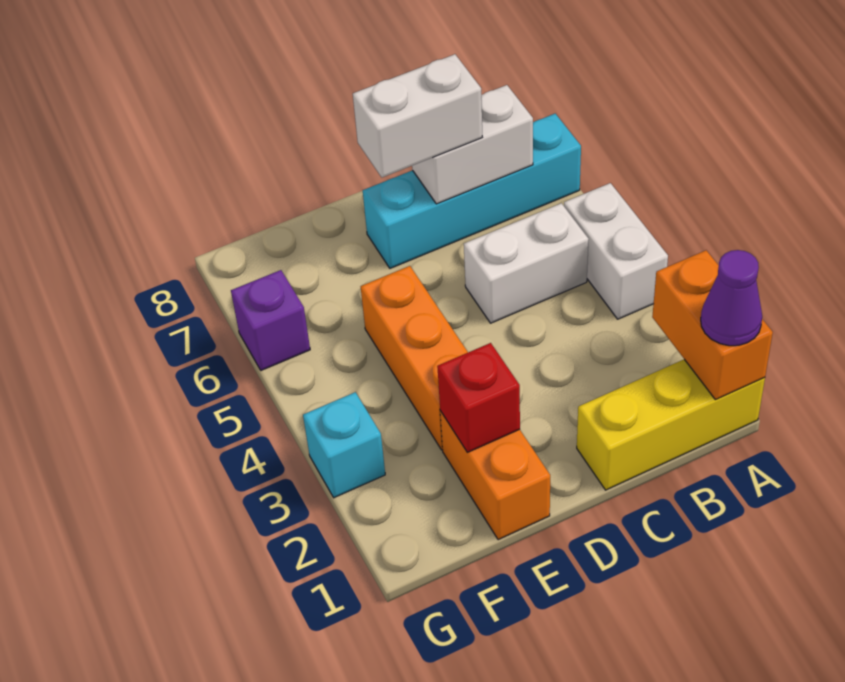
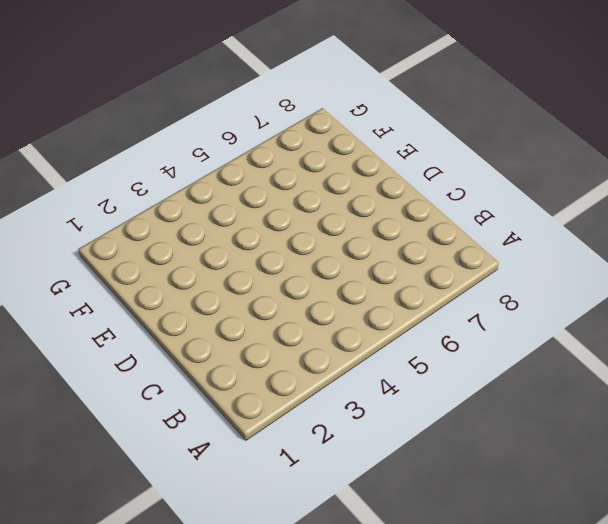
none -> yellow 1x3 brick [577,359,765,490]
none -> white 1x2 brick [564,183,668,319]
none -> cyan 1x4 brick [363,114,581,268]

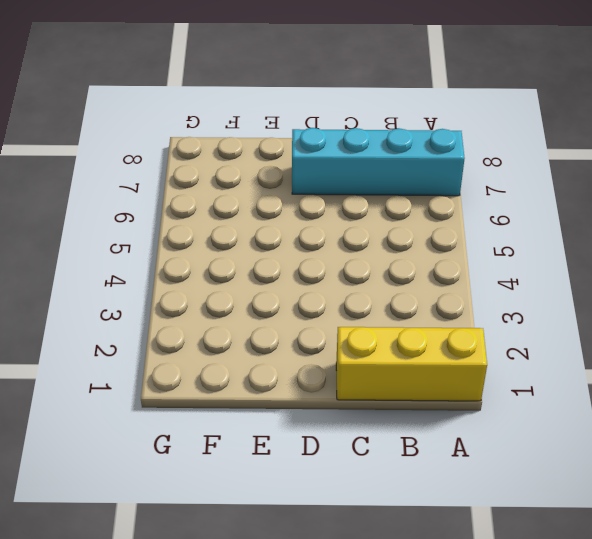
none -> white 1x2 brick [564,183,668,319]
none -> white 1x2 brick [464,203,589,323]
none -> orange 1x2 brick [440,411,550,540]

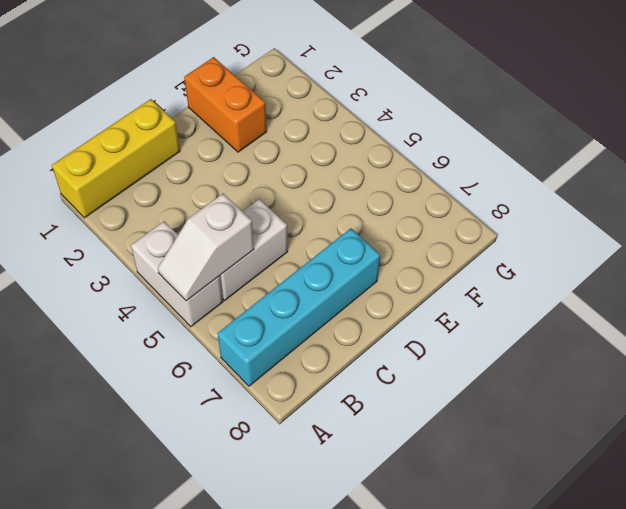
white 1x2 slope [158,194,254,301] -> none
none -> orange 1x3 brick [361,266,468,450]
none -> cyan 1x1 brick [303,392,385,498]
none -> purple 1x1 brick [231,270,310,370]

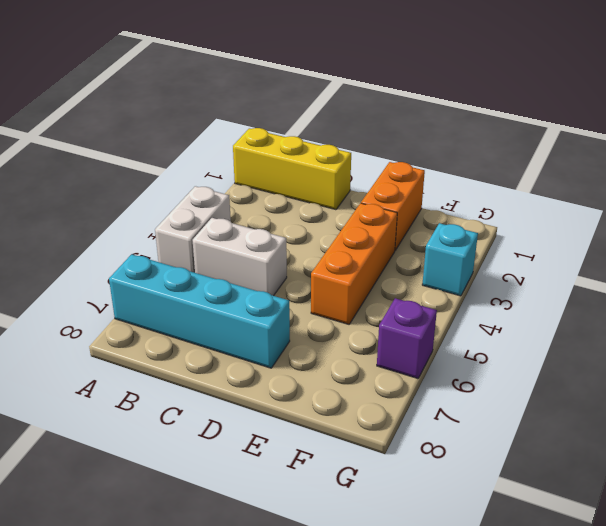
none -> orange 1x2 brick [652,250,773,400]
none -> white 1x2 brick [412,85,533,204]
none -> red 1x1 brick [437,343,520,452]

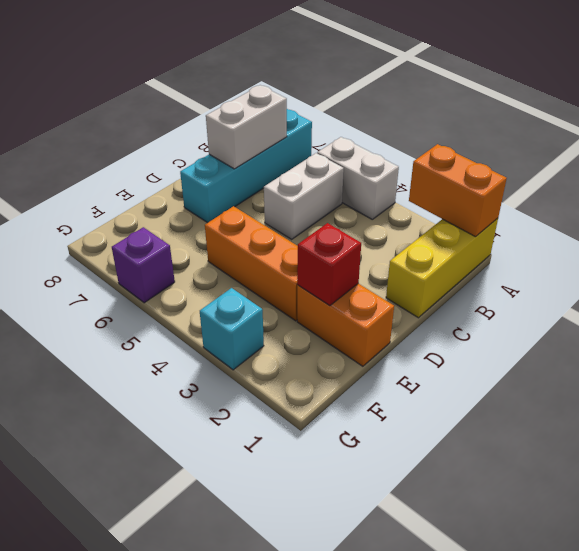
none -> purple 1x1 cone [701,250,762,346]
none -> white 1x2 brick [353,54,482,177]

